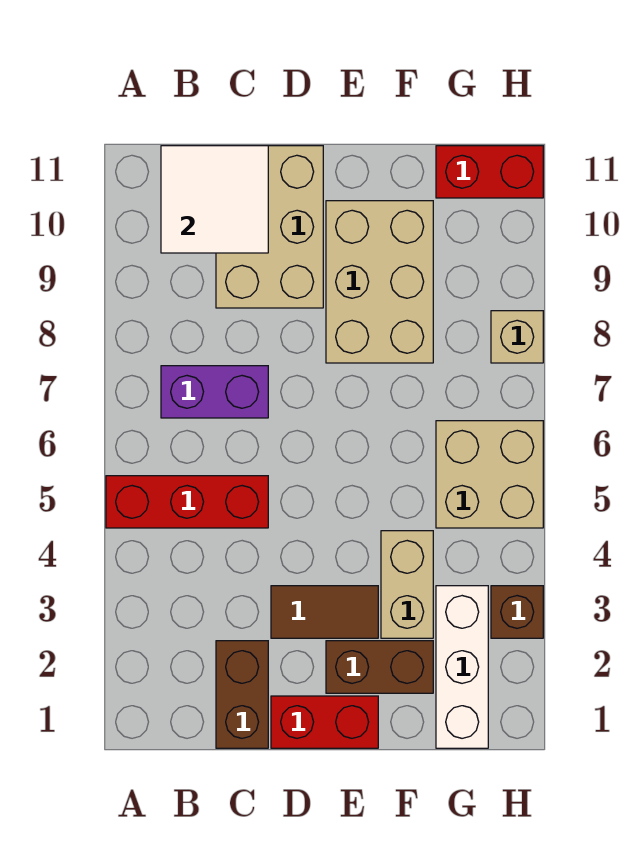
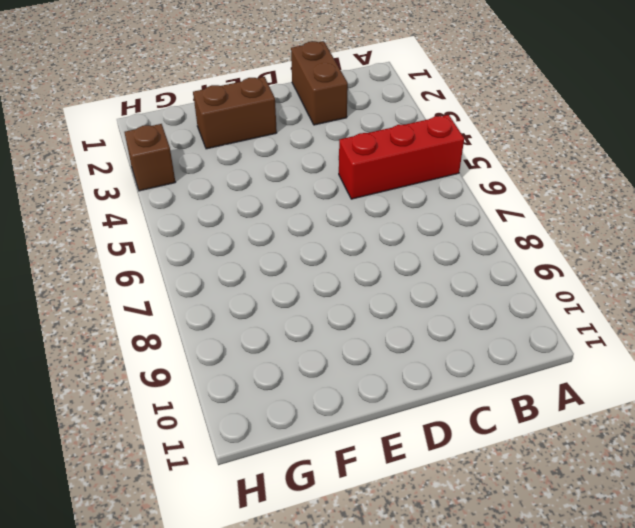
none -> purple 1x2 brick [161,366,268,418]
none -> tan 2x3 brick [216,146,323,308]
none -> red 1x2 brick [271,696,378,748]

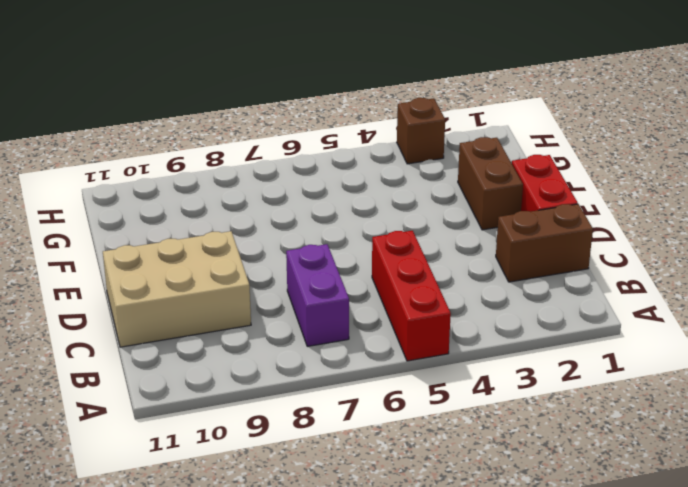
none -> brown 1x2 tile [271,586,378,638]
none -> tan 2x3 brick [326,201,433,363]
none -> tan 1x2 brick [381,531,433,638]

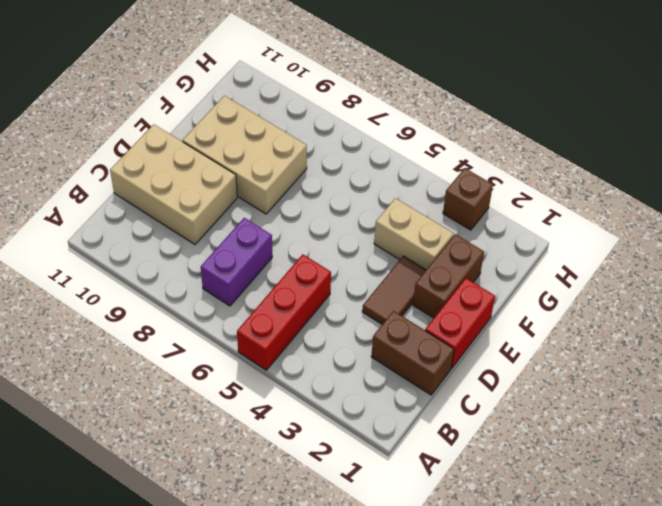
none -> white 1x3 brick [436,586,488,748]
none -> tan 2x2 brick [436,421,543,528]
none -> red 1x2 brick [436,146,543,198]

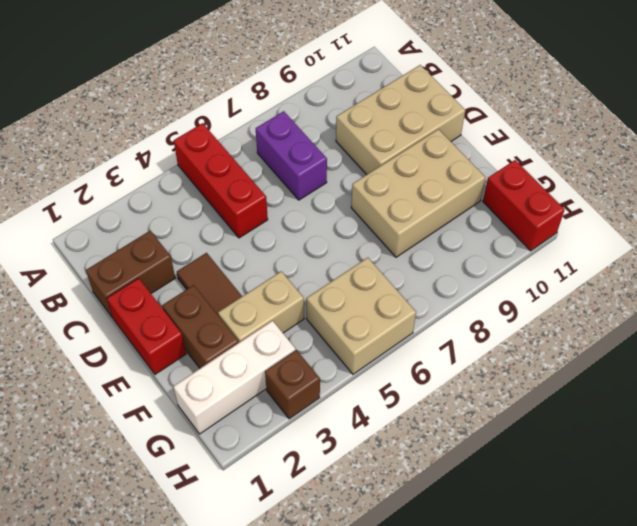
none -> tan 1x1 brick [491,311,543,363]
none -> white 2x2 tile [161,146,268,253]

